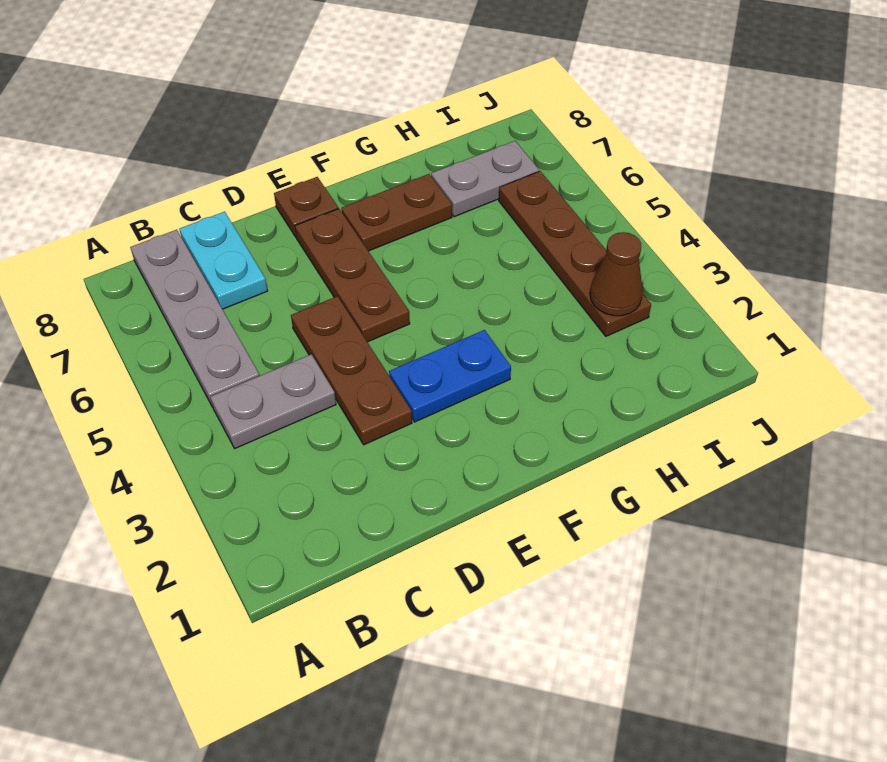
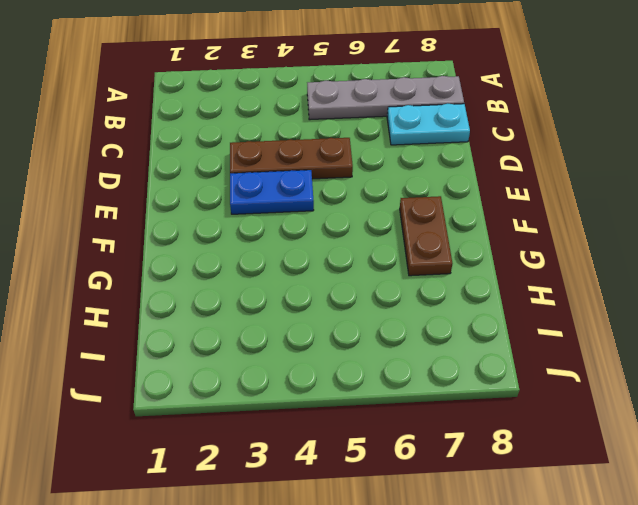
blue 1x2 plate [230,170,314,214] -> blue 1x2 plate turned to [389,330,511,422]
none -> grey 1x2 plate [211,354,336,448]
none -> brown 1x3 plate [295,209,410,342]

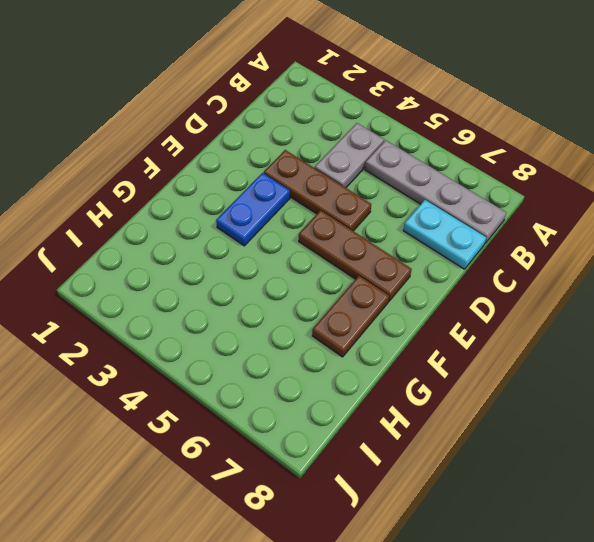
none -> brown 1x1 plate [274,177,338,237]
none -> grey 1x2 plate [431,141,539,217]

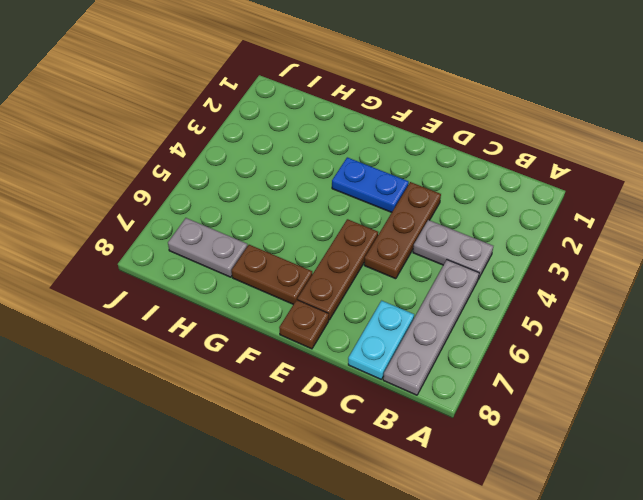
none -> brown 1x4 plate [499,171,651,336]
none -> brown 1x1 cone [590,232,643,316]

